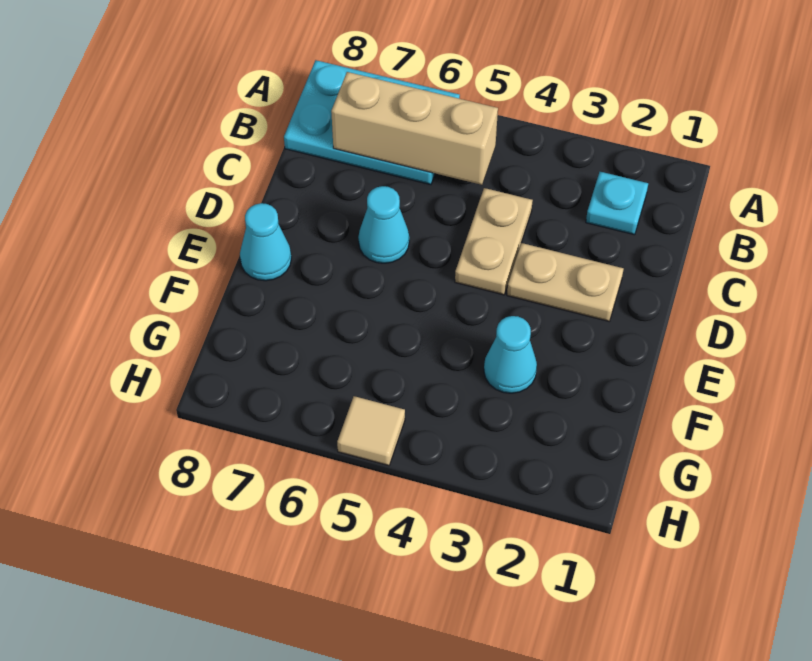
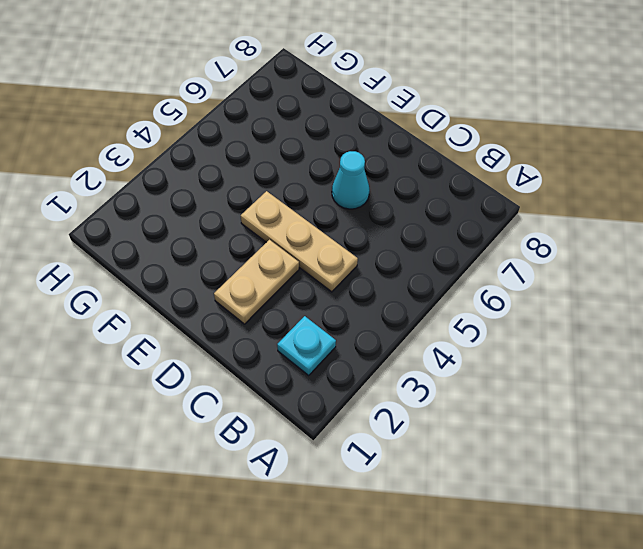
tan 1x3 plate [241,191,358,292] -> tan 1x2 plate [455,188,533,295]
none -> cyan 2x3 plate [284,60,460,185]
none -> cyan 1x1 cone [240,203,291,281]

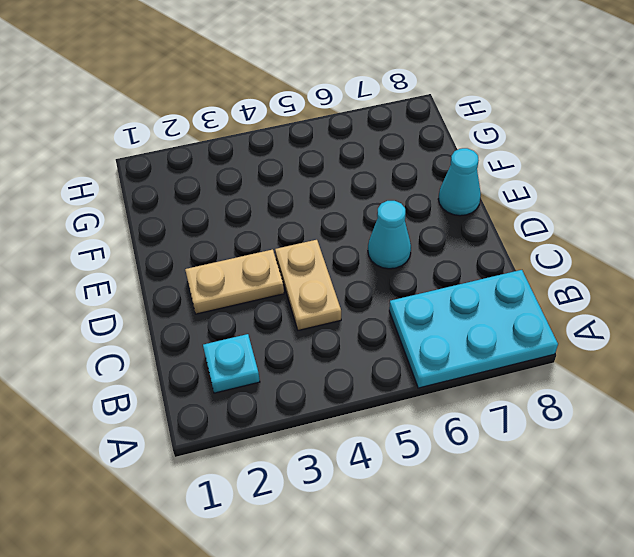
none -> cyan 1x1 cone [484,316,537,393]
none -> tan 1x1 tile [337,396,405,465]

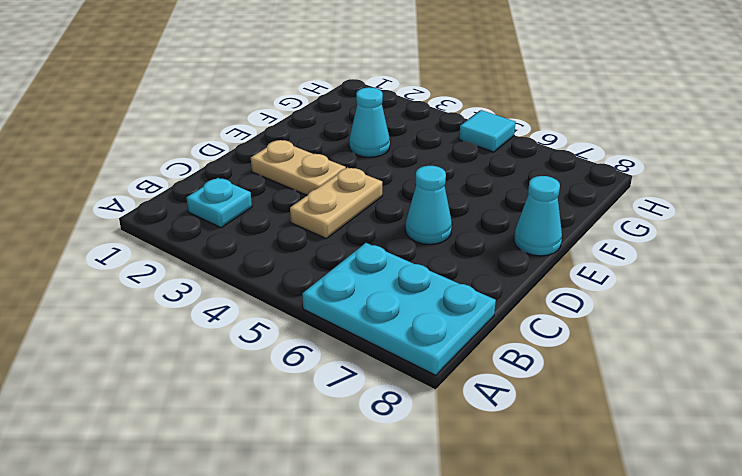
cyan 1x1 tile [459,110,515,152] -> tan 1x1 tile [337,396,405,465]
none -> tan 1x3 brick [331,72,498,185]

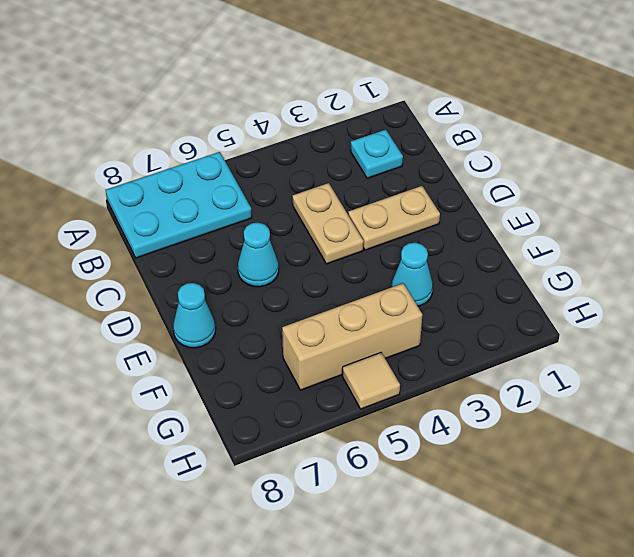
tan 1x3 brick [282,283,422,390] -> tan 1x3 brick moved to [331,72,498,185]

